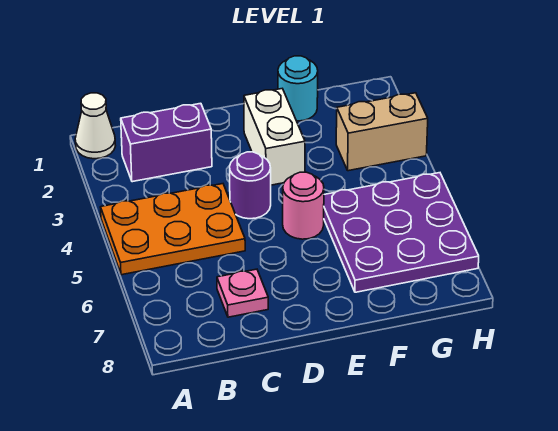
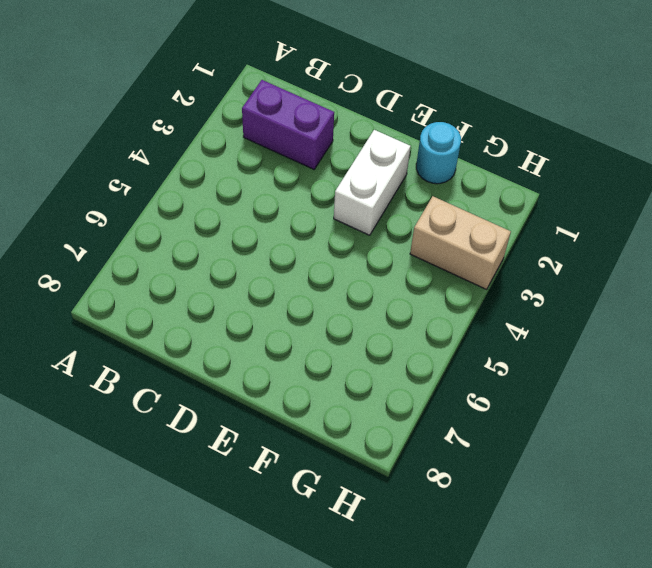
none -> white 1x1 cone [75,93,116,159]
none -> orange 2x3 plate [101,184,245,275]

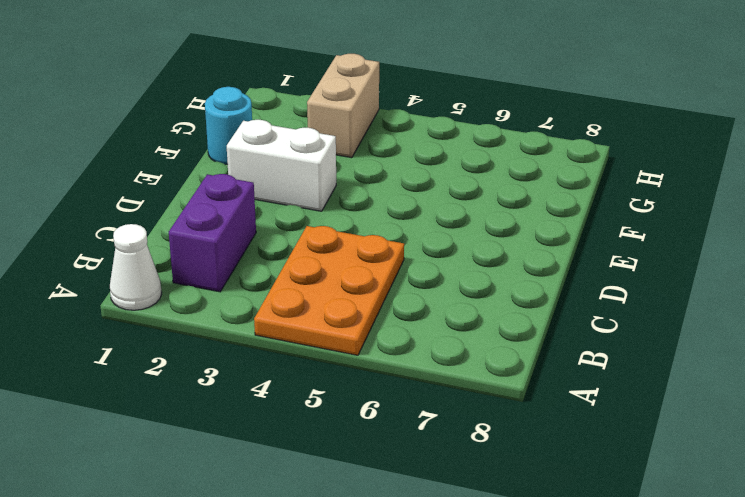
none -> pink 1x1 plate [217,269,268,317]
none -> purple 1x1 round brick [230,152,271,219]

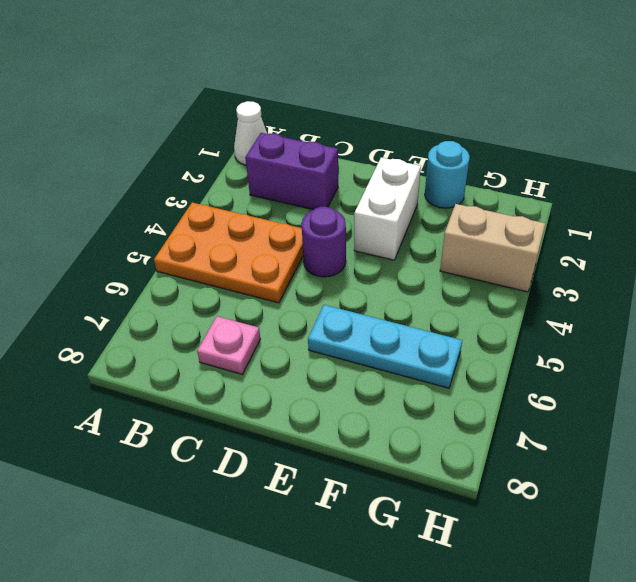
cyan 1x3 plate [308,305,462,388] -> purple 3x3 plate [324,173,479,292]
none -> pink 1x1 round brick [283,172,324,239]

